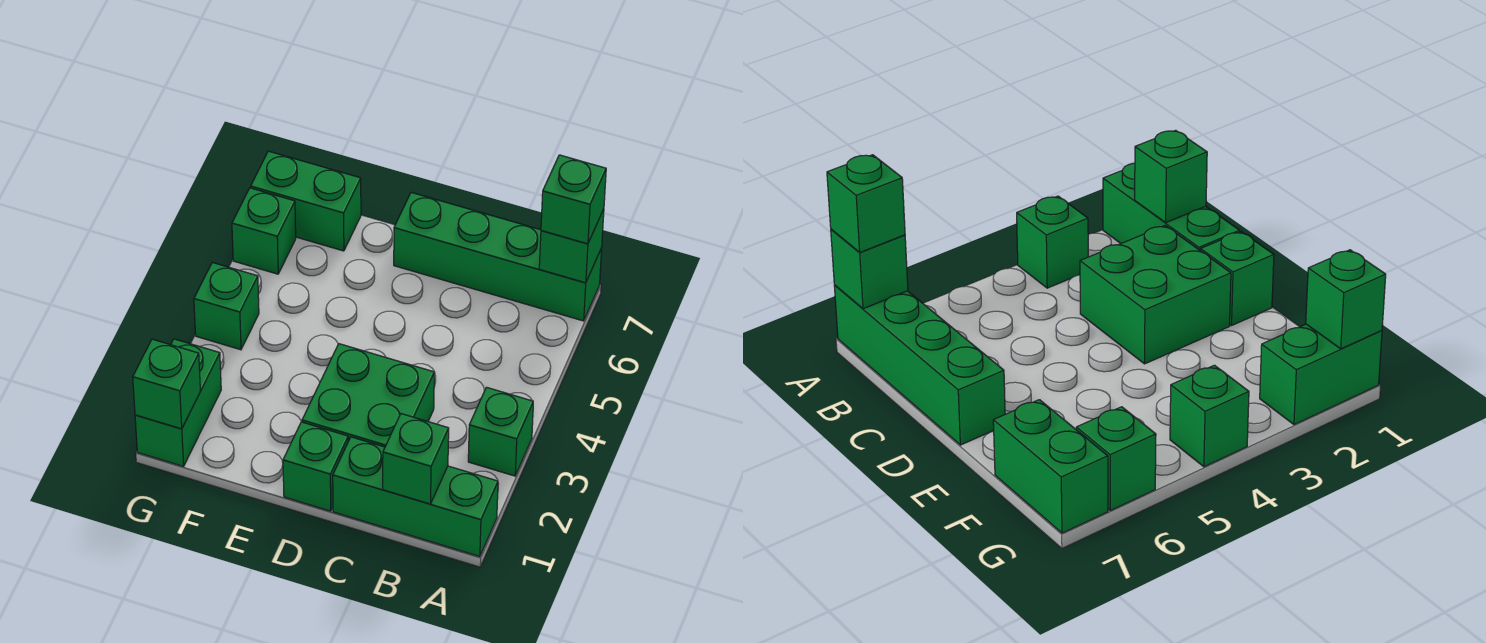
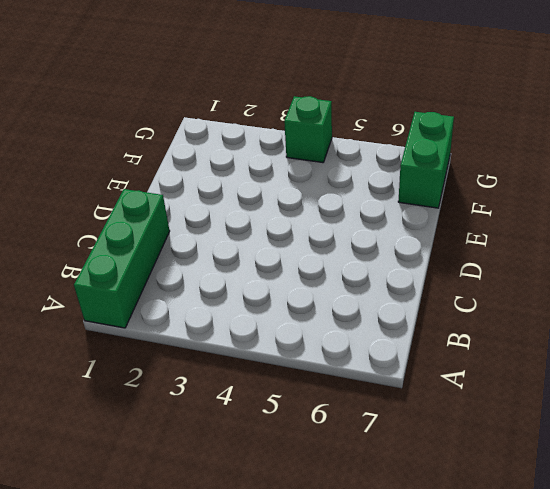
none -> green 1x1 brick [468,387,533,476]
none -> green 1x4 brick [394,192,602,321]
none -> green 2x2 brick [302,344,434,447]

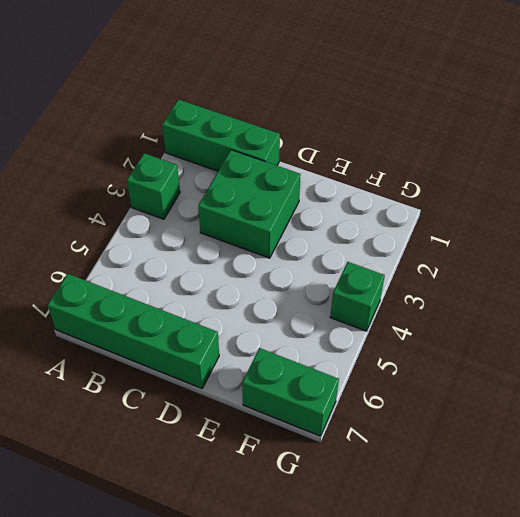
none -> green 1x1 brick [283,422,348,511]
none -> green 1x2 brick [135,339,221,466]
none -> green 1x1 brick [232,188,296,274]

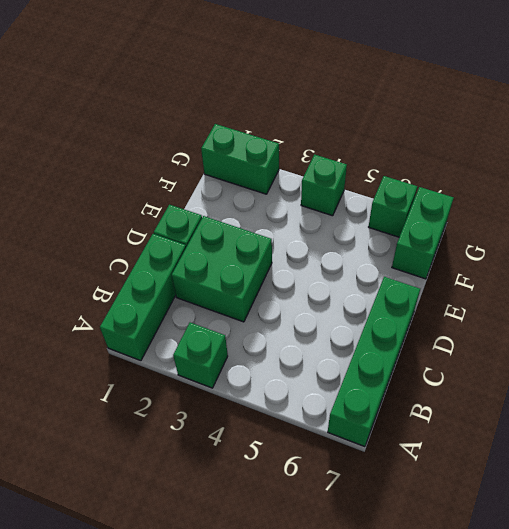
none -> green 1x1 brick [539,209,604,283]
none -> green 1x1 brick [383,414,449,504]
none -> green 1x1 brick [133,339,200,429]

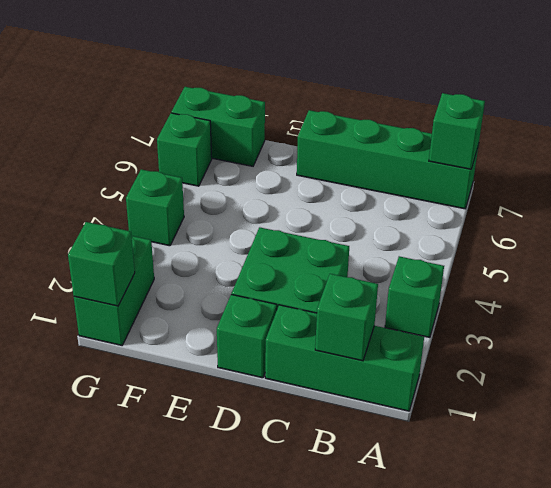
none -> green 1x1 brick [541,155,606,244]

